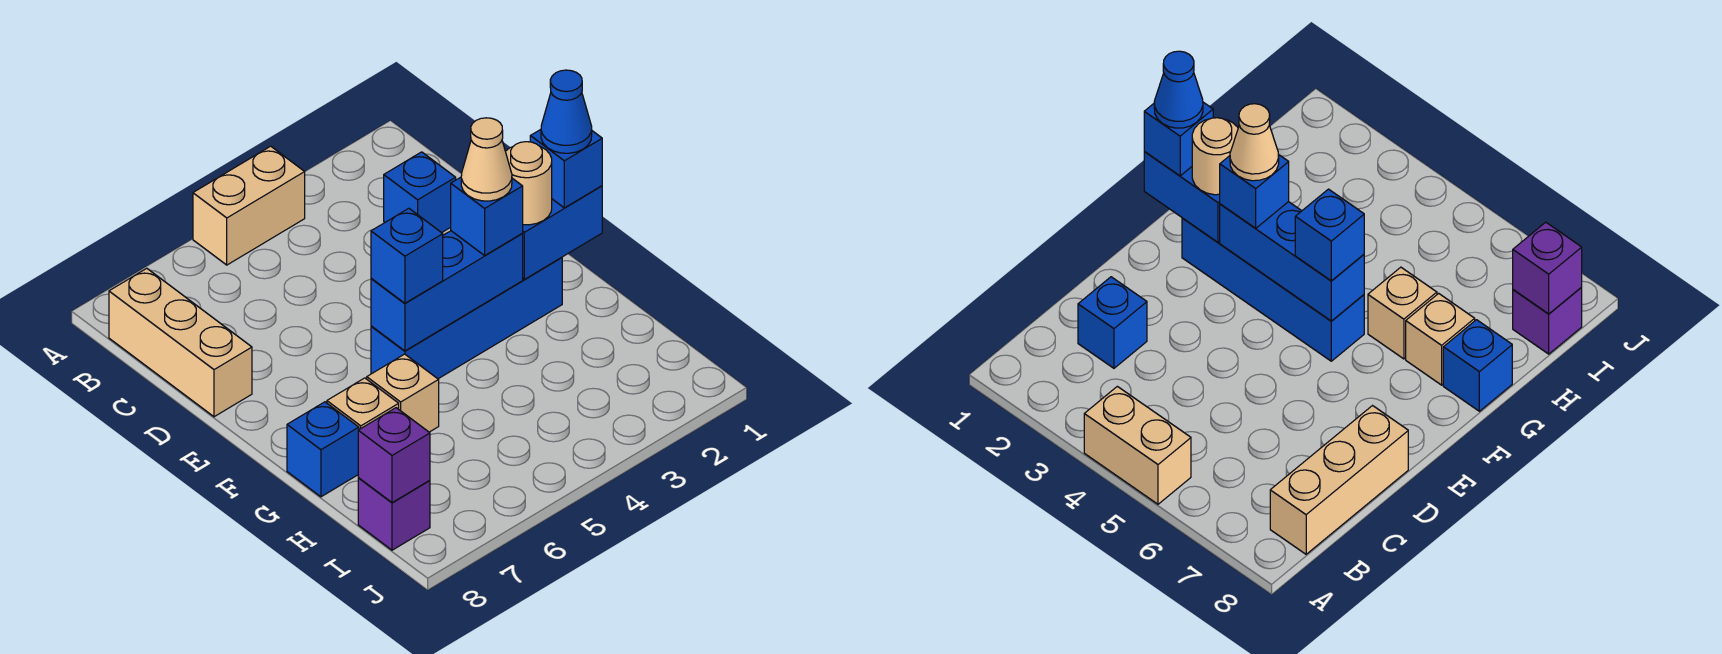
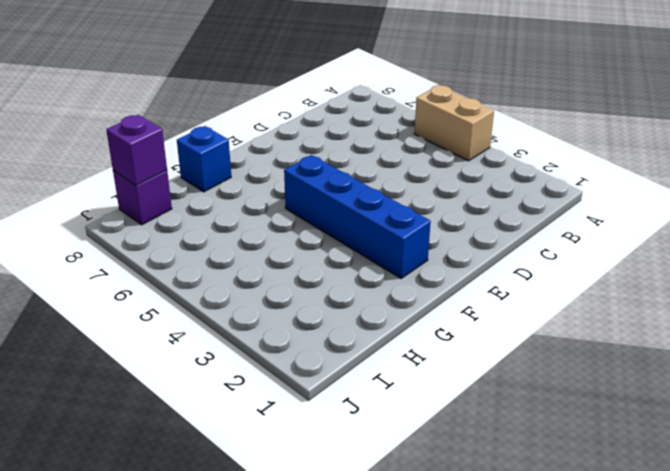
none -> tan 1x3 brick [109,268,252,417]
none -> blue 1x1 brick [384,152,456,233]
none -> tan 1x1 brick [367,354,439,432]

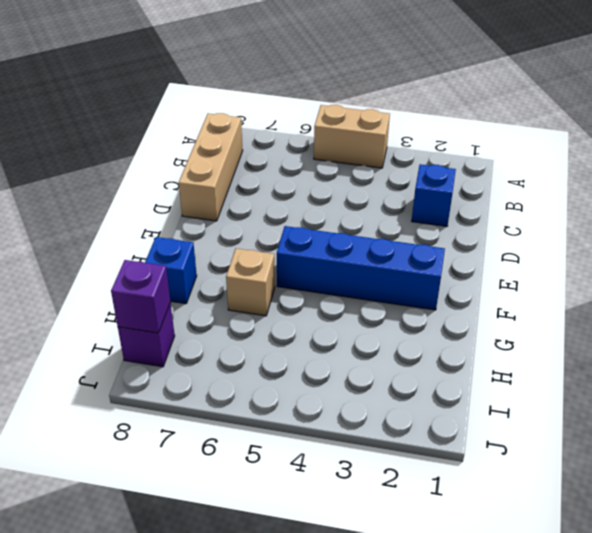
none -> tan 1x1 brick [327,378,399,429]
none -> blue 1x2 brick [522,186,602,279]
none -> blue 1x3 brick [371,231,523,351]

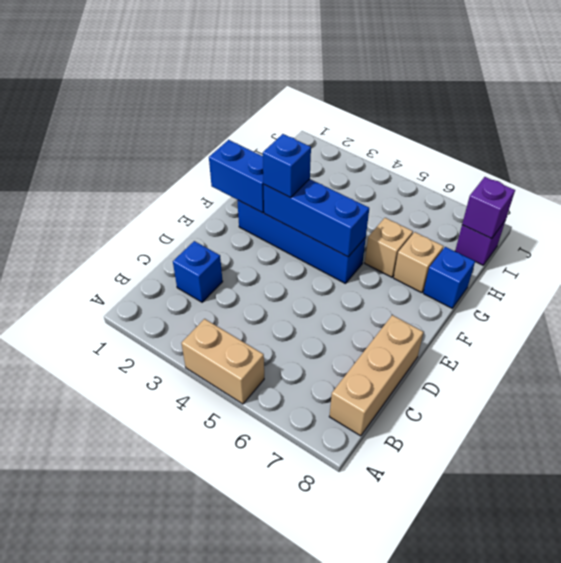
none -> blue 1x1 brick [530,130,602,208]
none -> tan 1x1 round brick [505,142,552,225]
none -> blue 1x1 brick [371,208,443,303]

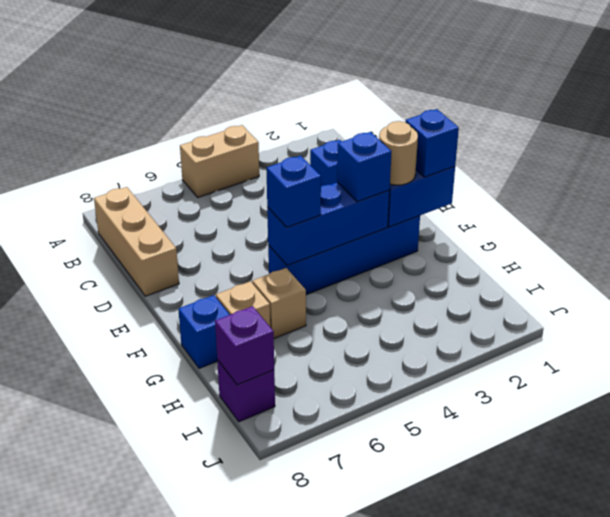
none -> blue 1x1 cone [541,70,592,153]
none -> tan 1x1 cone [461,118,512,201]

